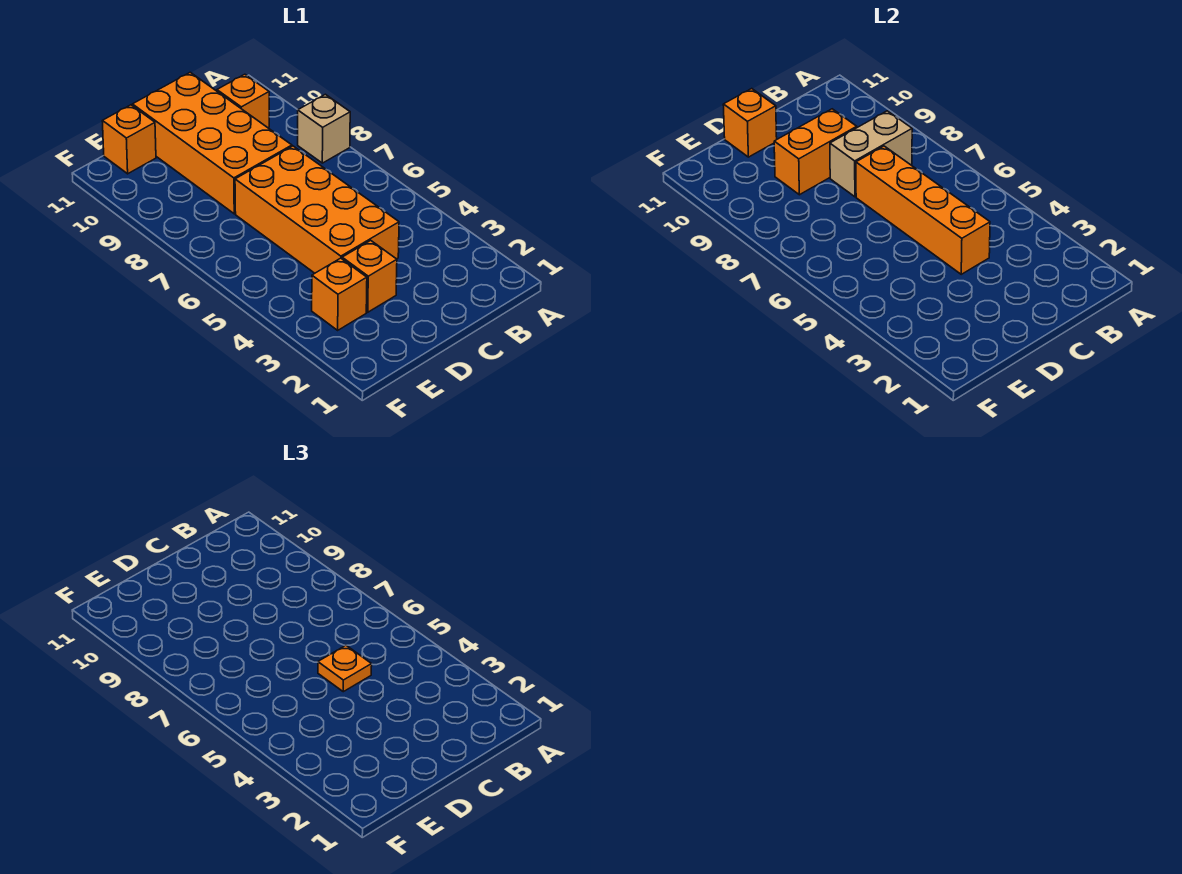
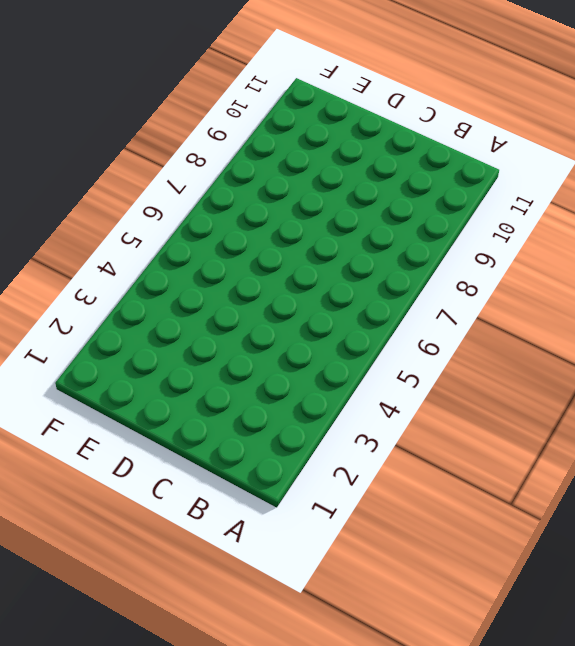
none -> tan 1x1 brick [298,94,350,163]
none -> orange 1x1 brick [217,74,269,128]
none -> orange 2x4 brick [235,146,399,273]

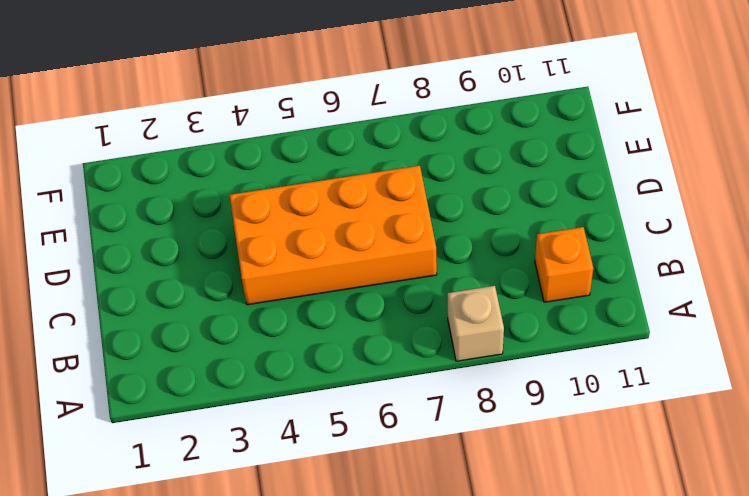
none -> orange 2x4 brick [132,72,292,214]
none -> orange 1x1 brick [342,240,397,312]
none -> orange 1x1 brick [312,258,367,330]

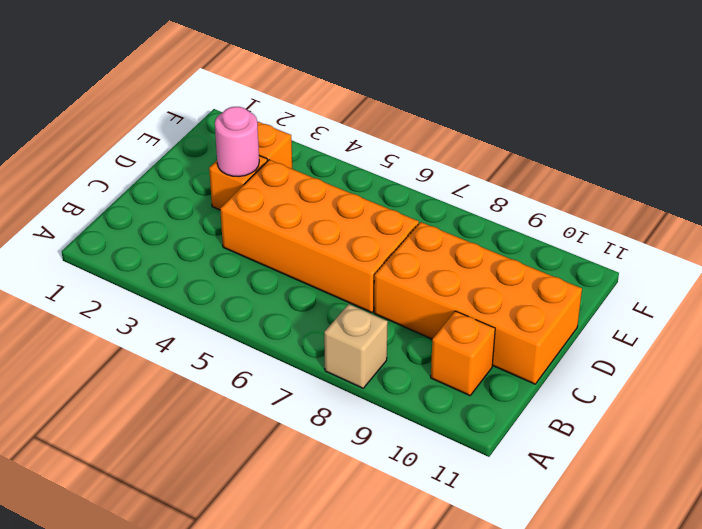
pink 1x1 round brick [215,107,259,177] -> none
none -> orange 1x1 brick [102,105,156,174]
none -> tan 1x2 brick [830,111,912,197]
none -> orange 1x4 brick [856,146,990,274]

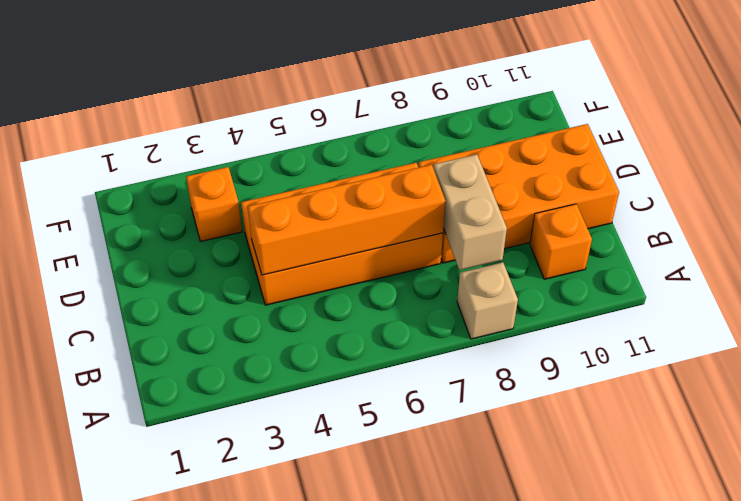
none -> orange 1x1 brick [342,240,397,312]
none -> orange 1x1 brick [102,105,156,174]
none -> orange 1x2 brick [774,109,857,195]

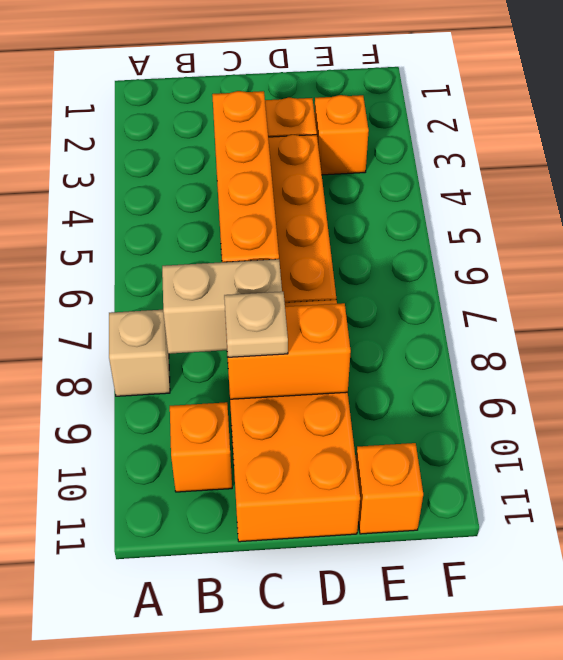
tan 1x1 plate [224,292,288,357] -> none
none -> orange 1x1 brick [723,89,777,157]
none -> orange 1x1 plate [318,645,372,692]

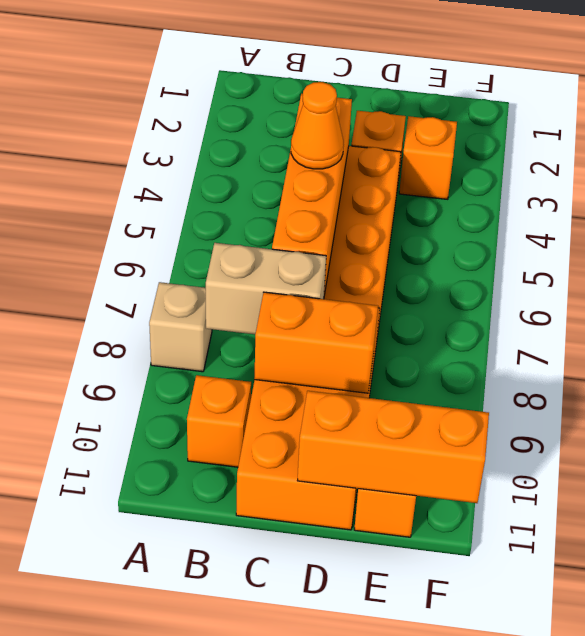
orange 1x1 cone [291,82,344,169] -> orange 1x1 plate [318,645,372,692]
orange 1x3 brick [297,391,489,503] -> orange 1x1 brick [723,89,777,157]

